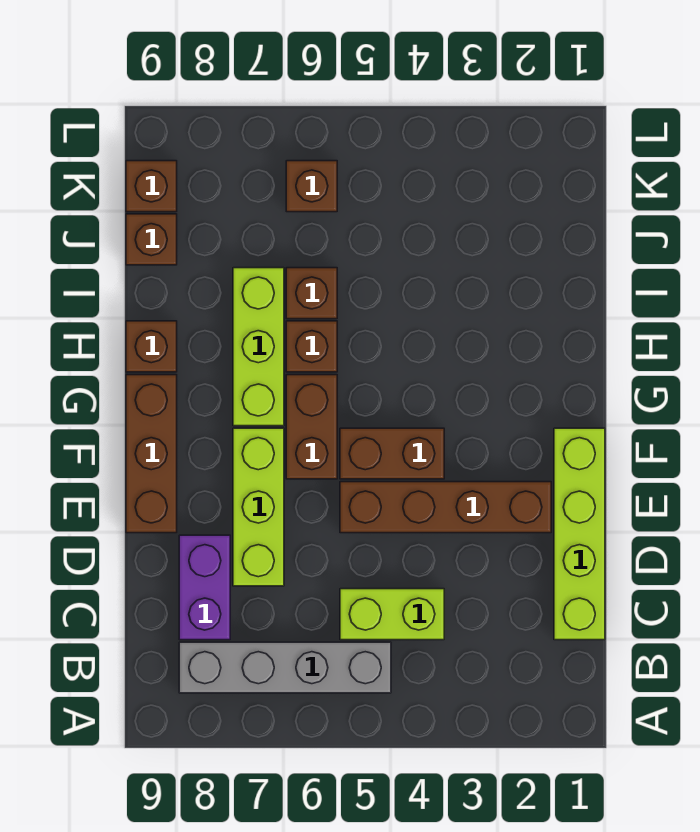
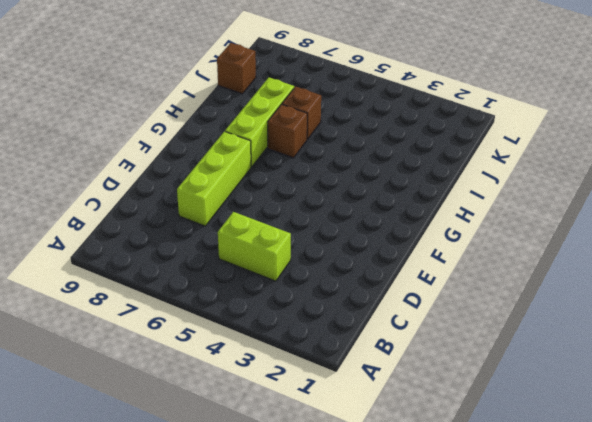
none -> grey 1x4 brick [179,642,391,693]
none -> lime 1x4 brick [554,428,605,640]
none -> purple 1x2 brick [179,535,230,640]

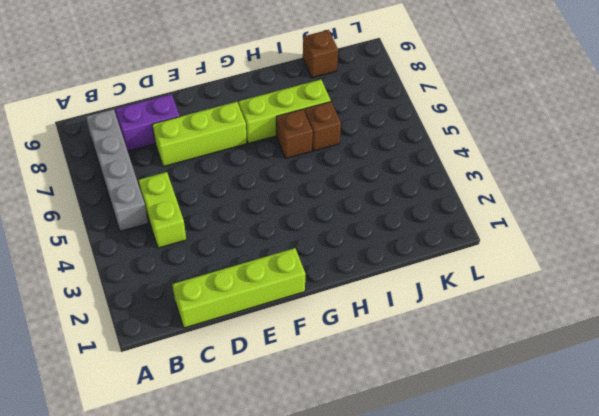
none -> brown 1x4 brick [340,482,551,533]
none -> brown 1x3 brick [126,375,177,533]
none -> brown 1x2 brick [340,428,444,479]

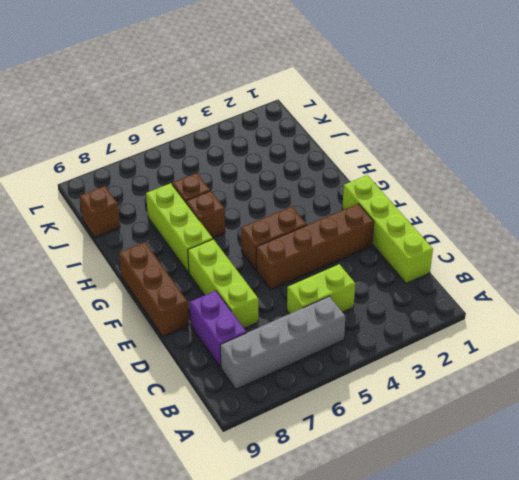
none -> brown 1x2 brick [286,375,337,479]
none -> brown 1x1 brick [126,321,177,372]
none -> brown 1x1 brick [286,161,337,212]

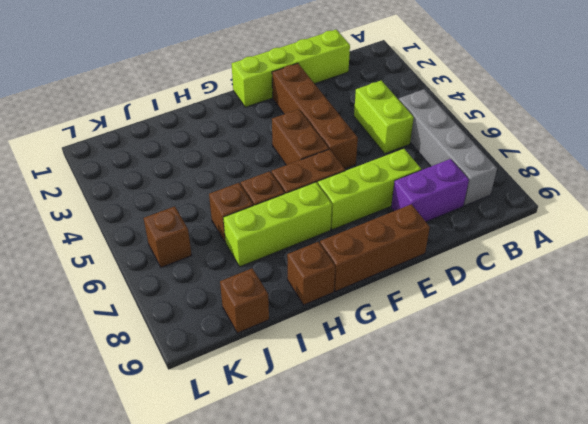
none -> brown 1x1 brick [126,161,177,212]

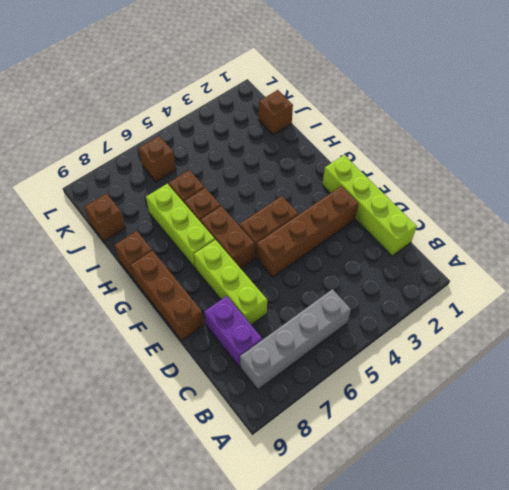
brown 1x1 brick [259,90,293,135] -> brown 1x1 brick moved to [126,161,177,212]
none -> lime 1x2 brick [340,589,444,640]

